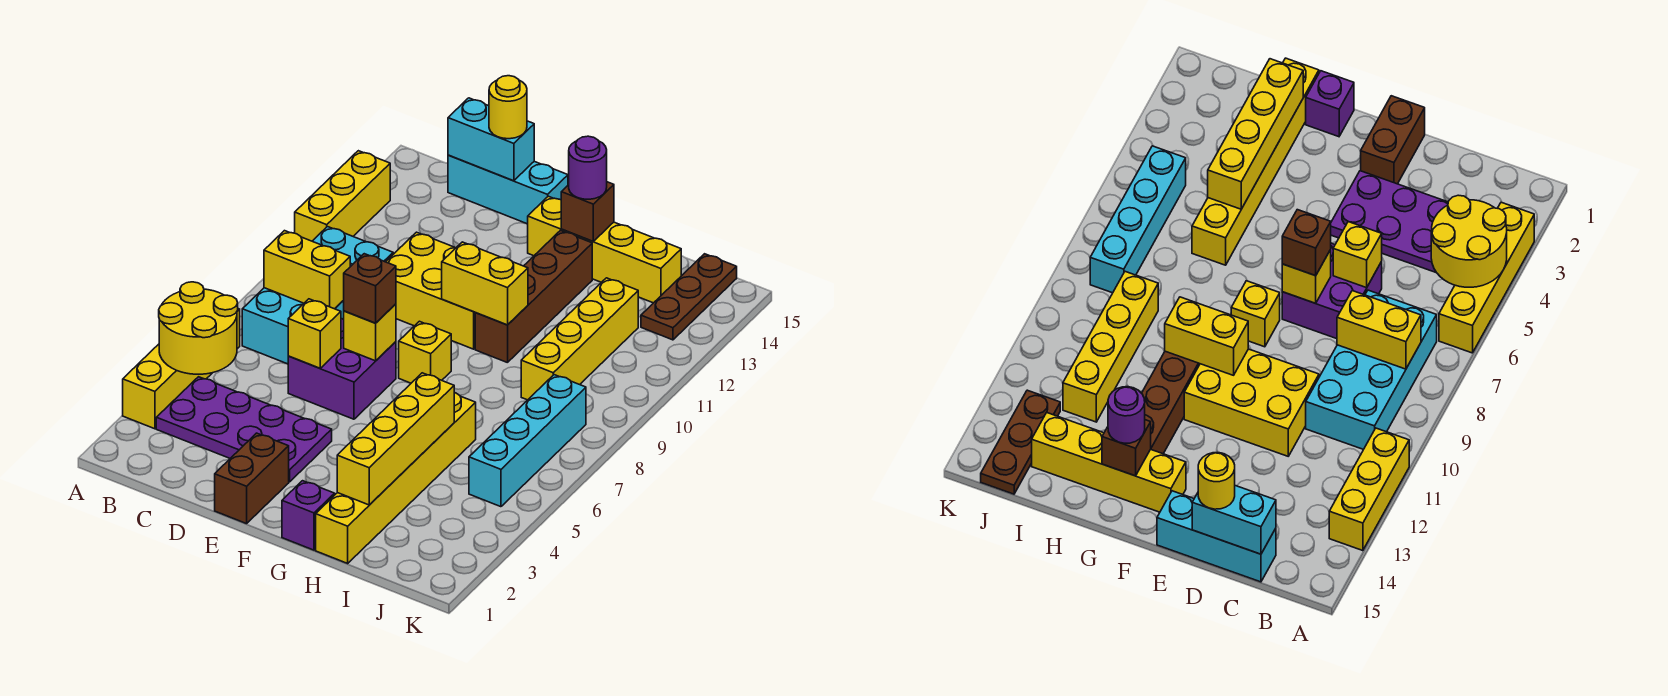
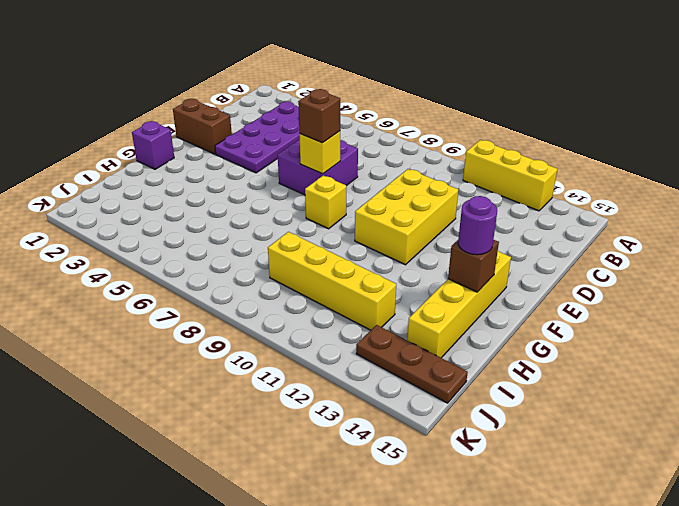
none -> yellow 1x4 brick [123,309,240,429]
none -> cyan 2x4 brick [242,227,393,364]
none -> cyan 1x3 brick [448,155,568,224]

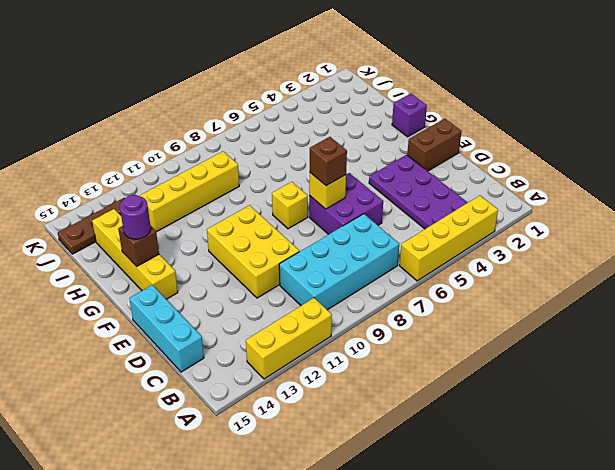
none -> brown 1x4 brick [475,231,592,363]
none -> yellow 1x6 brick [316,393,476,563]
none -> cyan 1x4 brick [469,375,586,507]

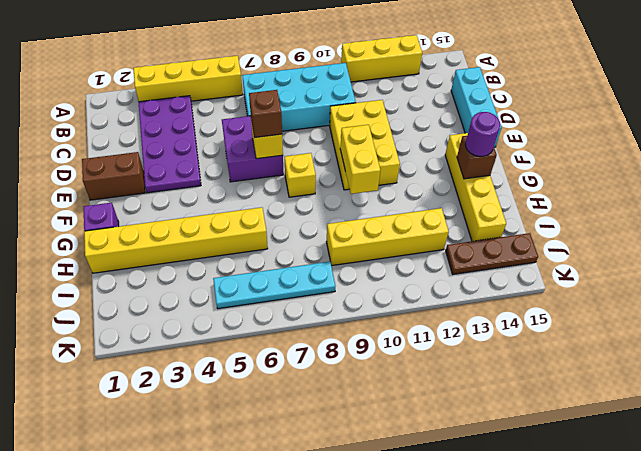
cyan 1x4 plate [213,262,336,309] -> cyan 1x4 brick [469,375,586,507]
none -> brown 1x4 brick [475,231,592,363]
none -> yellow 2x2 round brick [159,282,238,374]
none -> yellow 1x2 brick [264,231,350,309]

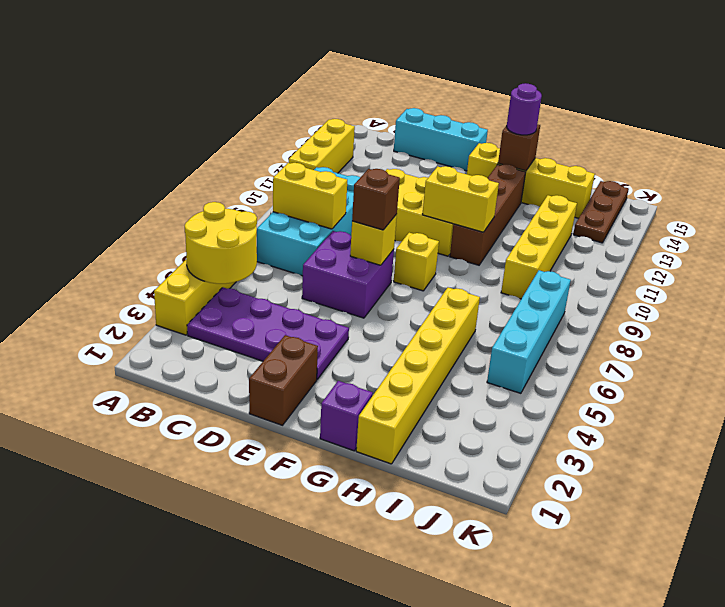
none -> cyan 1x2 brick [448,98,534,181]
none -> yellow 1x1 brick [288,299,341,368]
none -> yellow 1x4 brick [337,373,454,505]

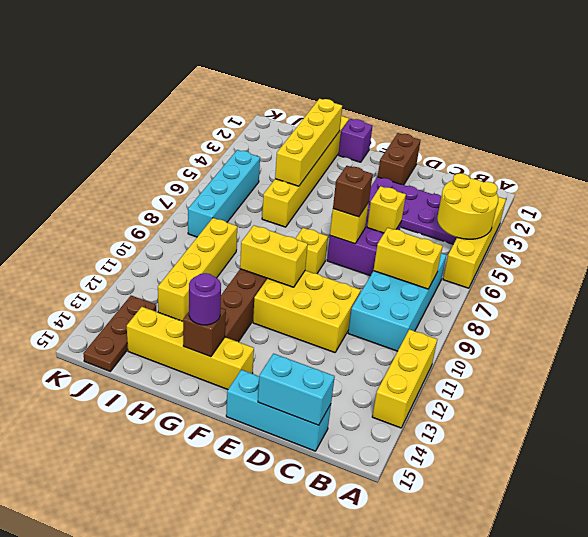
none -> yellow 1x1 round brick [489,76,527,139]

